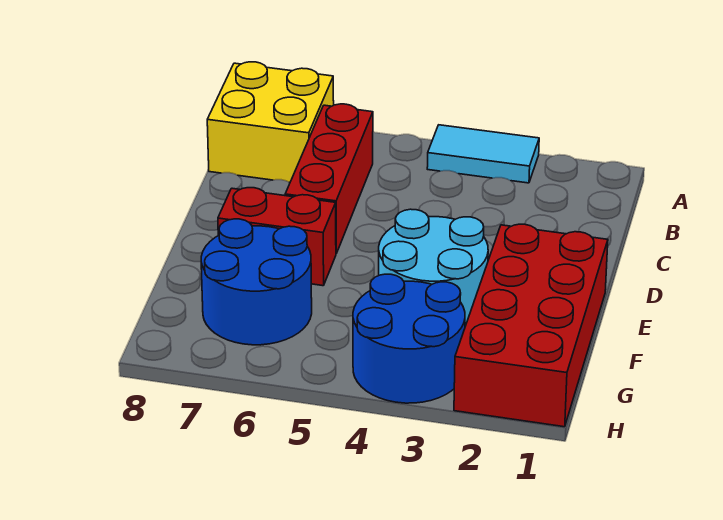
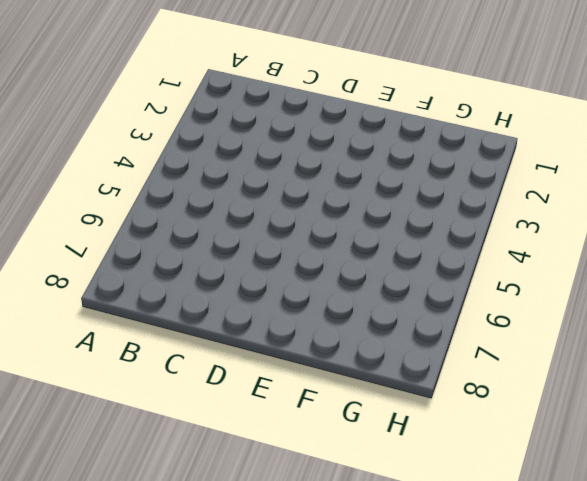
none -> cyan 1x2 tile [427,125,539,183]
none -> yellow 2x2 brick [207,62,334,182]

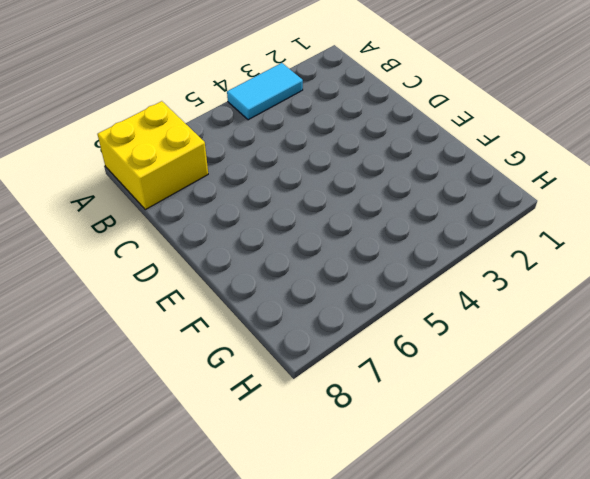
none -> red 1x3 brick [285,104,373,253]
none -> red 2x4 brick [454,224,608,427]

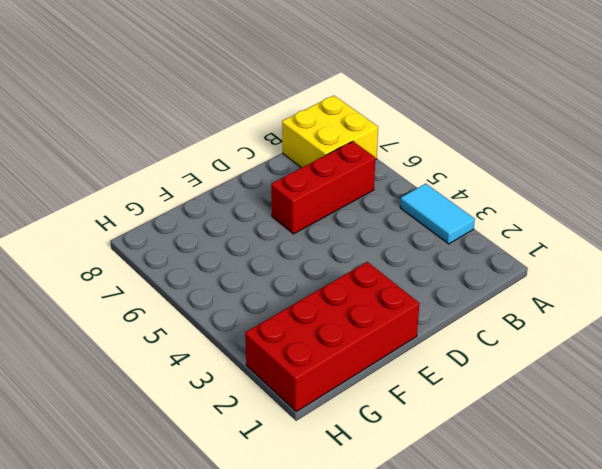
none -> cyan 2x2 round brick [379,209,488,326]
none -> red 1x2 brick [218,188,336,286]

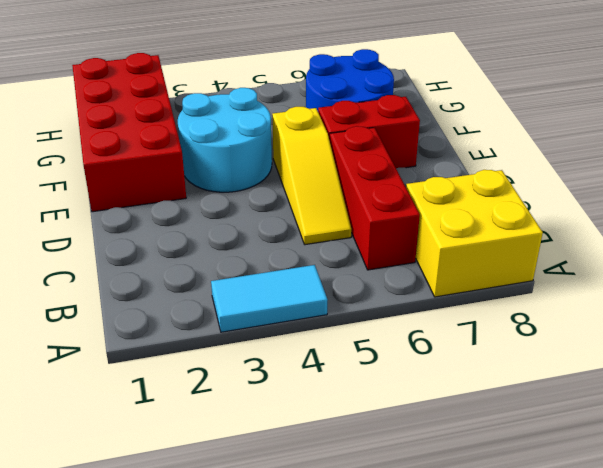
yellow 1x3 slope [272,107,351,245] -> none
none -> blue 2x2 round brick [353,274,465,403]

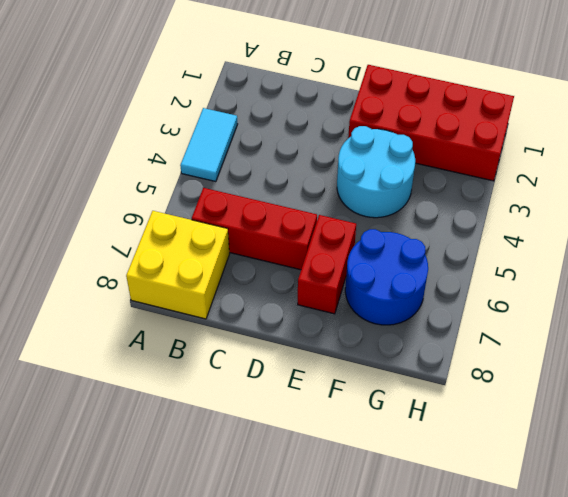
none -> blue 2x2 round brick [353,274,465,403]

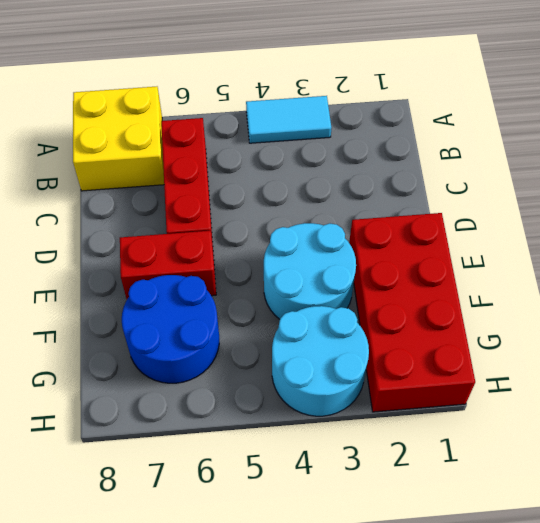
cyan 2x2 round brick [272,306,369,416] -> blue 2x2 round brick [353,274,465,403]

